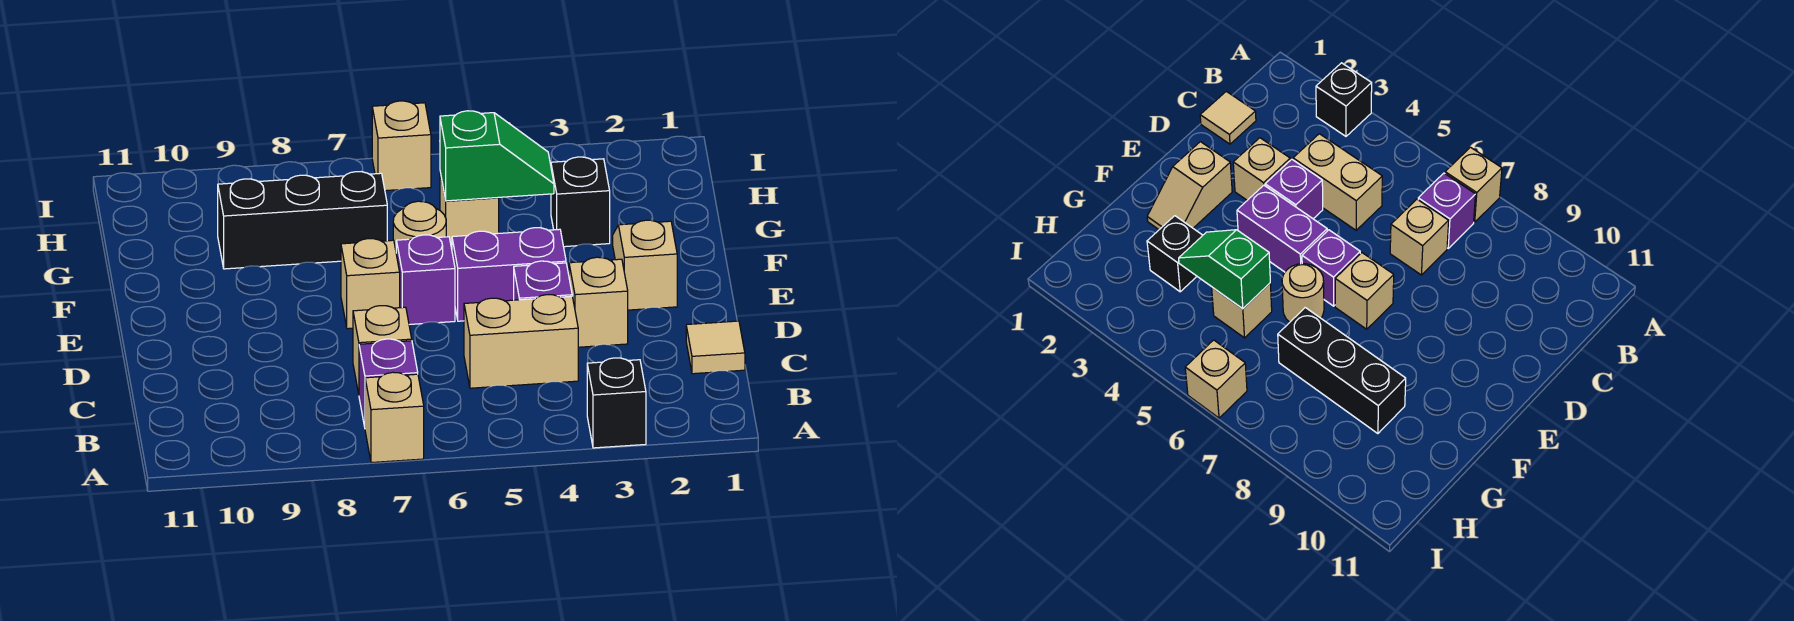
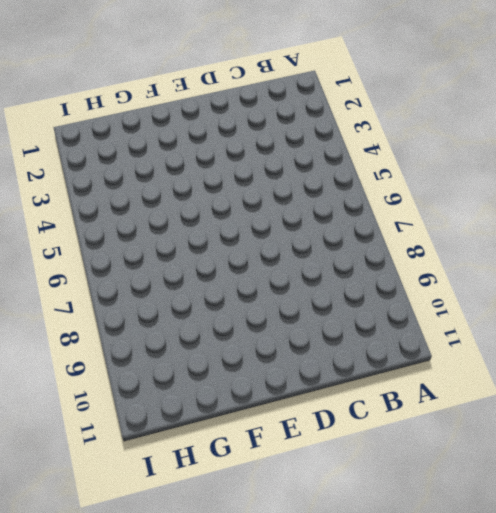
none -> black 1x1 brick [587,358,646,448]
none -> tan 1x1 brick [365,372,424,463]
none -> purple 1x1 brick [359,339,418,427]

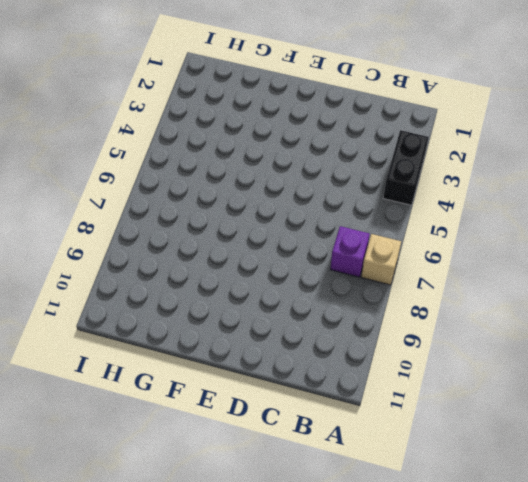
black 1x2 brick [383,130,429,205] -> black 1x1 brick [587,358,646,448]
none -> tan 1x1 tile [686,321,745,374]
none -> tan 1x2 brick [464,295,578,388]
none -> tan 1x1 brick [353,306,412,394]

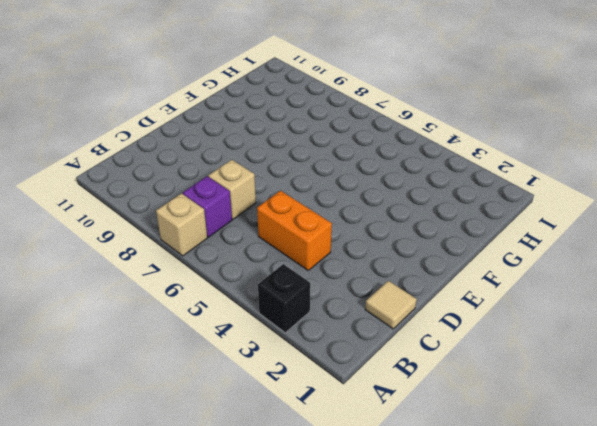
orange 1x2 brick [257,191,332,270] -> tan 1x2 brick [464,295,578,388]
none -> tan 1x1 brick [569,257,628,347]
none -> purple 1x1 brick [514,261,572,300]
none -> tan 1x2 slope [613,220,677,310]

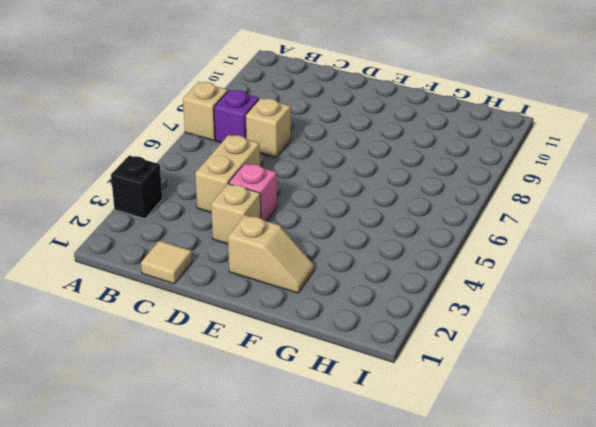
pink 1x1 brick [229,163,277,221] -> purple 1x1 brick [514,261,572,300]
none -> purple 1x2 brick [452,228,566,321]
none -> purple 1x1 brick [396,235,455,325]
none -> tan 1x1 brick [341,239,400,329]

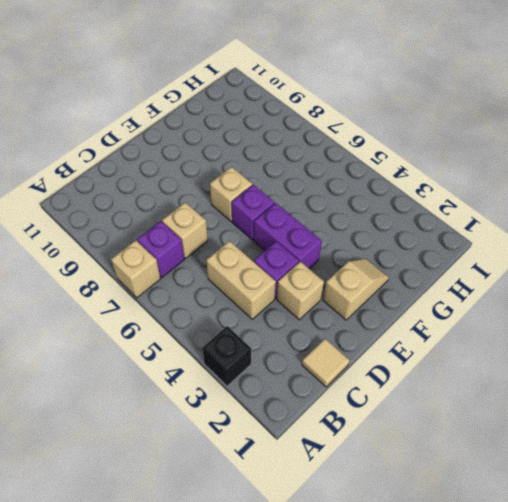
none -> tan 1x1 round brick [393,201,446,250]
none -> black 1x1 brick [551,157,610,247]
none -> tan 1x1 brick [440,173,499,249]

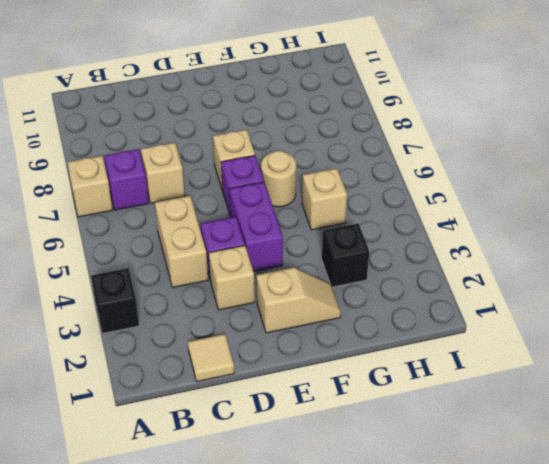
none -> black 1x3 brick [218,172,387,269]
none -> tan 1x1 brick [372,101,431,191]
none -> green 1x2 slope [440,111,554,201]

